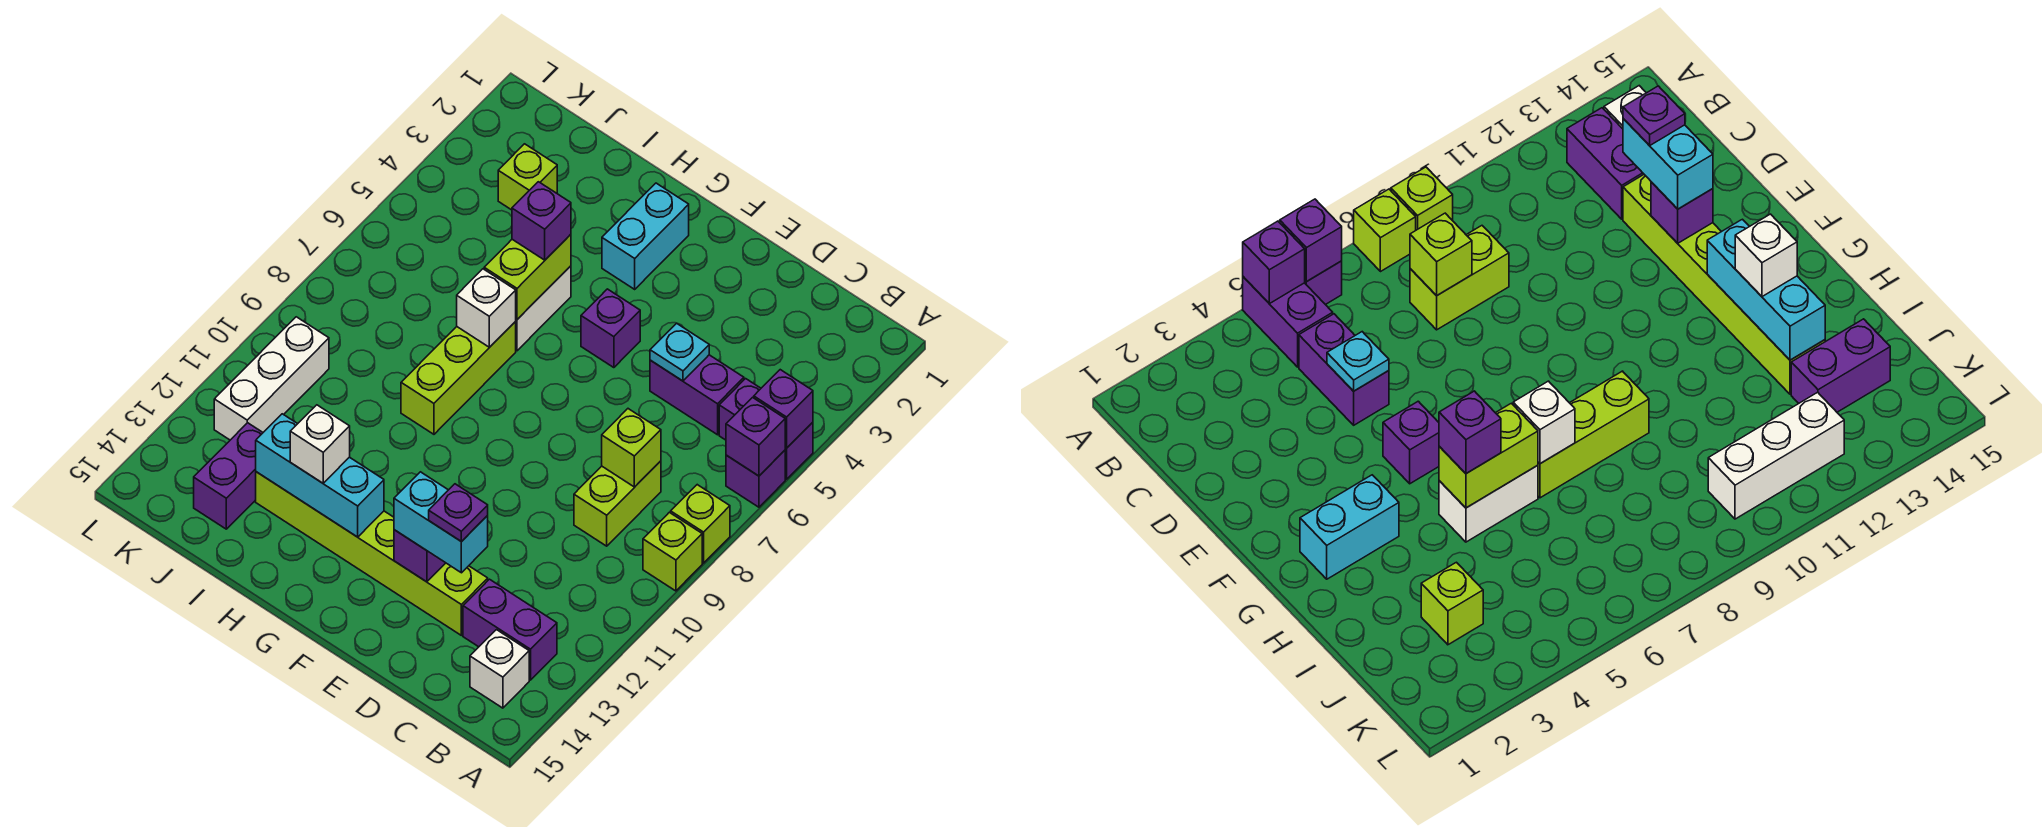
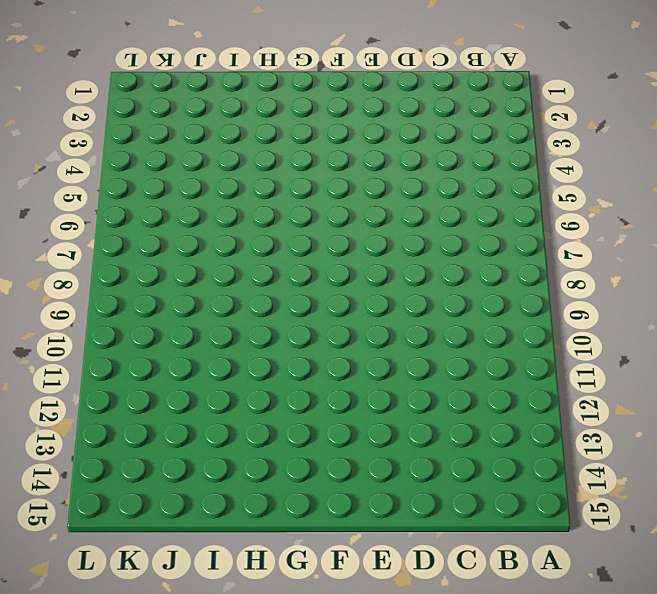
none -> purple 1x2 brick [719,379,813,479]
none -> purple 1x1 brick [726,450,785,507]
none -> lime 1x1 brick [671,485,730,563]

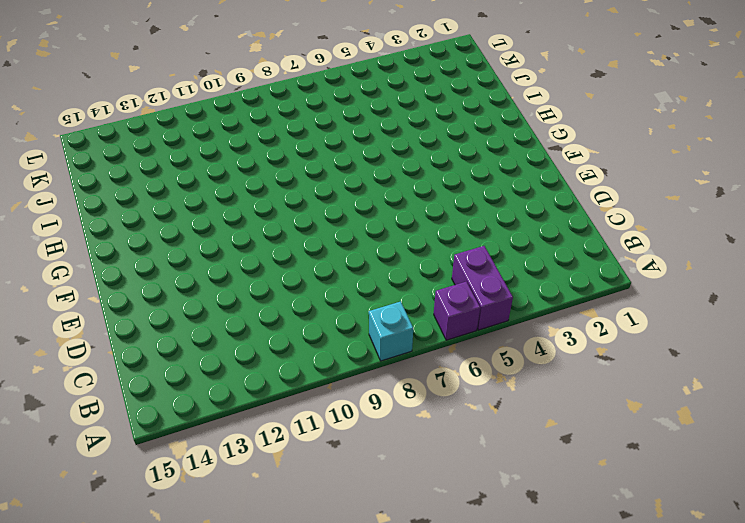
cyan 1x1 brick [369,301,413,361] -> lime 1x1 brick [671,485,730,563]
none -> lime 1x1 brick [643,512,702,591]
none -> purple 1x2 brick [463,579,557,680]
none -> white 1x1 brick [470,630,529,708]

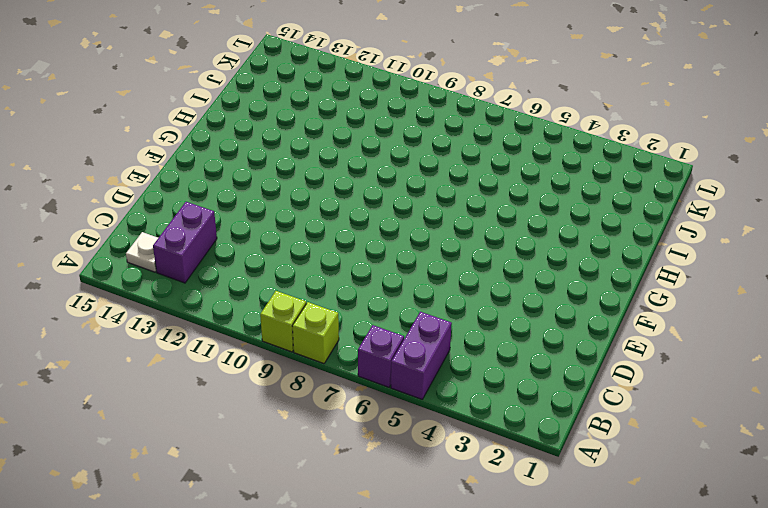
white 1x1 plate [126,232,158,272] -> white 1x1 brick [470,630,529,708]
none -> purple 1x2 brick [650,355,744,435]
none -> lime 1x2 brick [574,461,661,546]
none -> lime 1x6 brick [256,472,488,635]

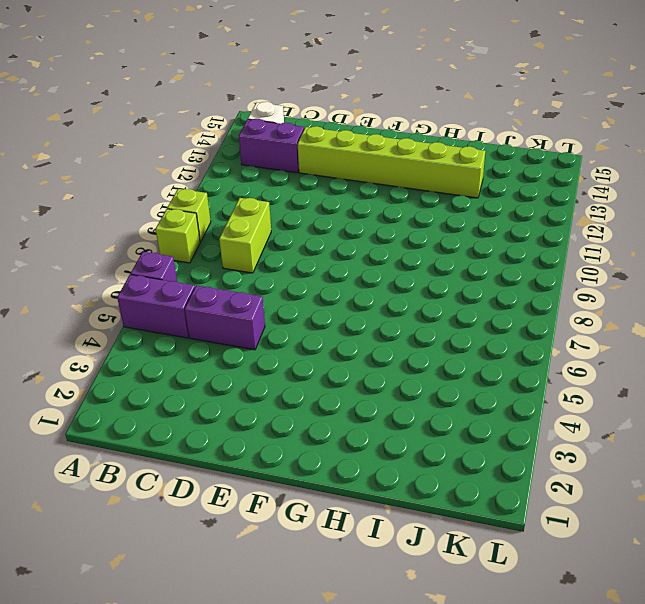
none -> purple 1x1 brick [581,289,640,368]
none -> cyan 1x2 brick [602,183,689,289]
none -> white 1x2 brick [515,266,571,351]

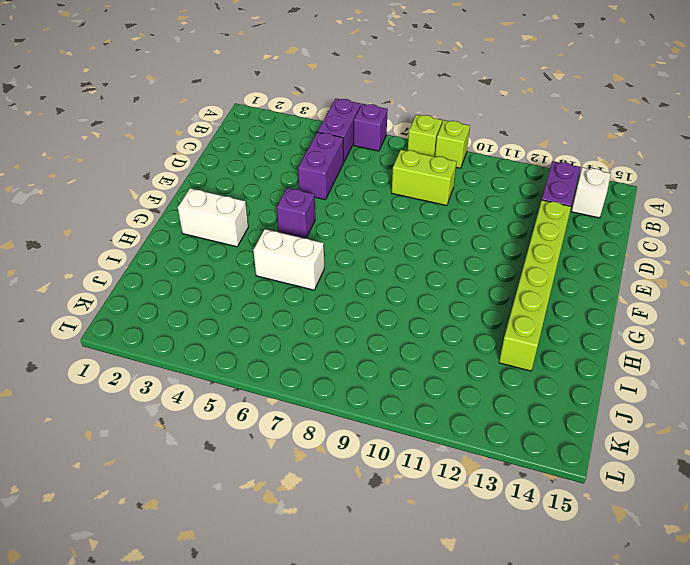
white 1x2 brick [178,188,248,247] -> cyan 1x2 brick [602,183,689,289]
none -> lime 1x3 brick [401,322,516,434]
none -> lime 1x1 brick [498,144,557,210]
none -> purple 1x2 brick [194,423,263,529]

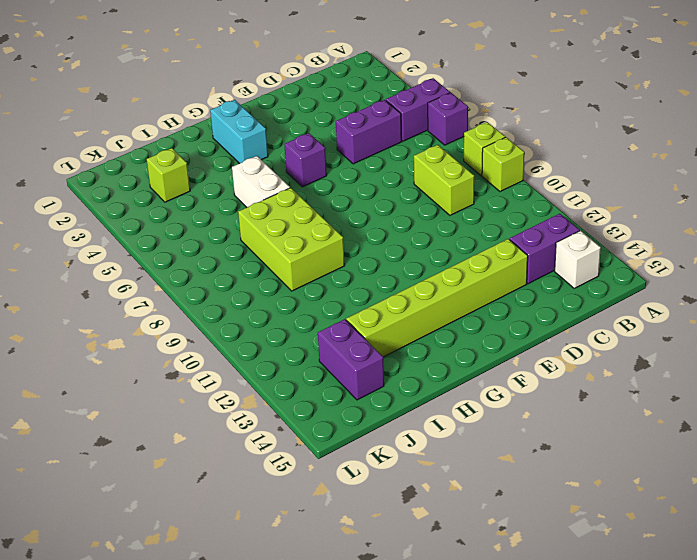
lime 2x3 brick [238,188,345,291] -> lime 1x3 brick [401,322,516,434]
none -> white 1x3 brick [214,317,329,440]
none -> purple 1x1 brick [754,370,813,448]
none -> purple 1x1 brick [726,398,785,476]

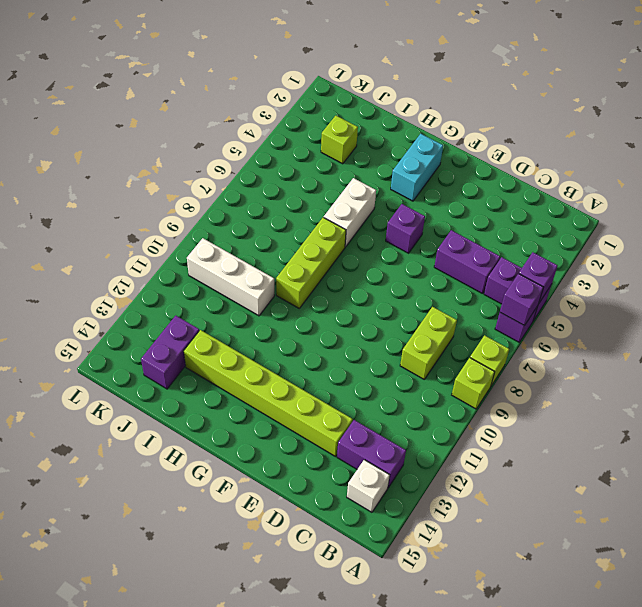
white 1x3 brick [187,238,274,316] -> white 1x3 brick turned to [214,317,329,440]
none -> lime 1x1 brick [602,409,661,487]
none -> cyan 1x1 plate [650,323,709,381]
none -> purple 1x1 brick [394,530,445,582]

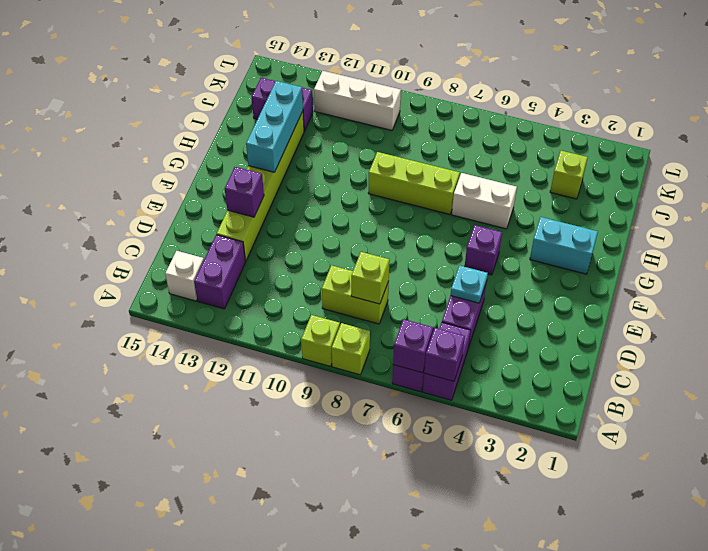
none -> lime 1x2 brick [484,234,571,319]
none -> white 1x1 brick [457,269,516,347]
none -> cyan 1x2 brick [394,472,488,573]

